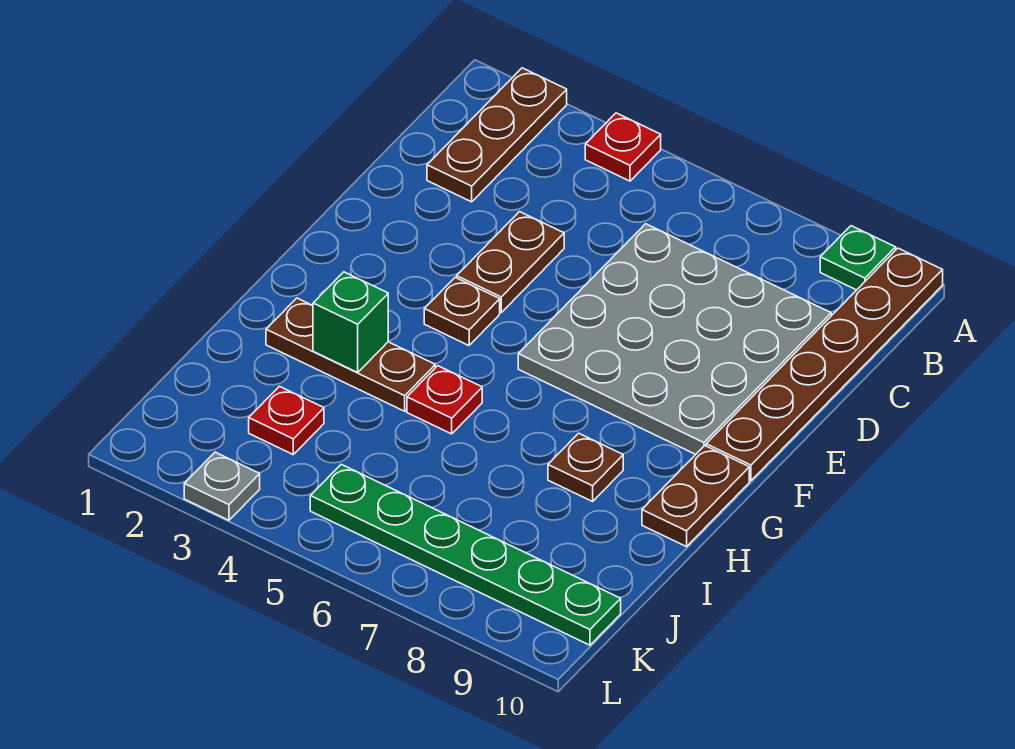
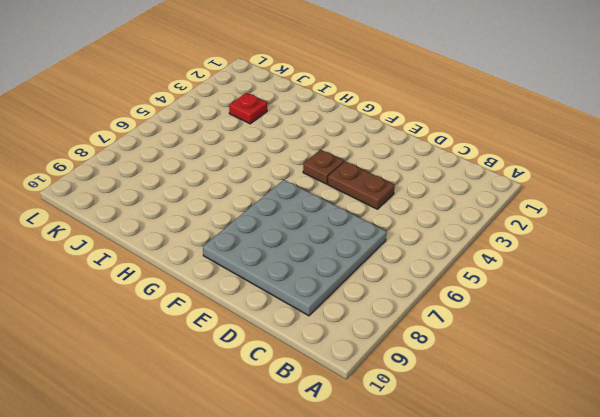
none -> brown 1x3 plate [427,68,567,202]
none -> red 1x1 plate [585,113,661,181]
none -> green 1x1 plate [820,226,896,290]

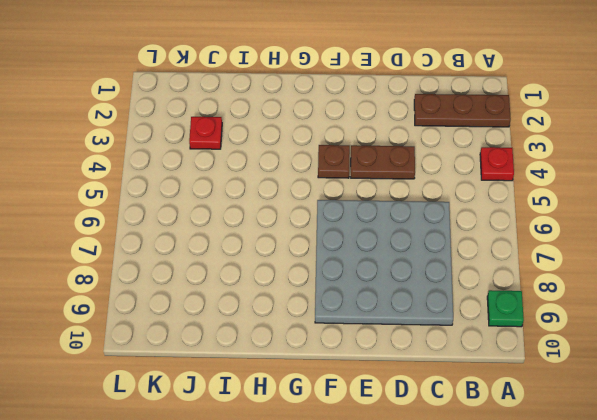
none -> brown 1x6 plate [706,248,943,481]
none -> brown 1x2 plate [642,446,749,547]
none -> brown 1x3 plate [266,298,435,411]

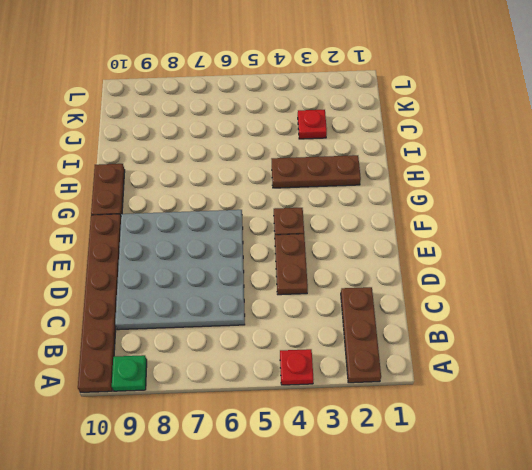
none -> red 1x1 plate [407,366,482,434]
none -> brown 1x1 plate [548,433,623,501]
none -> green 1x6 plate [310,464,621,645]

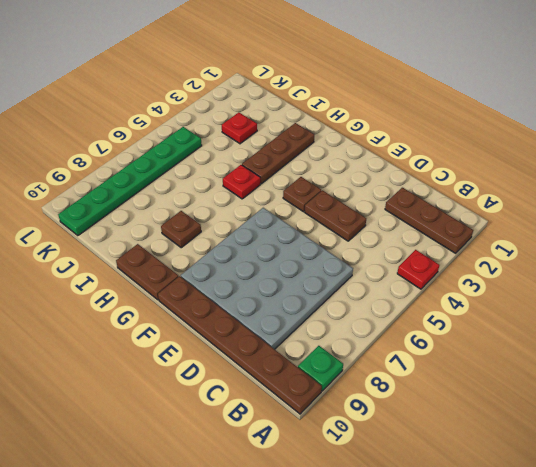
none -> grey 1x1 plate [184,452,260,520]
none -> green 1x1 brick [313,272,388,372]

